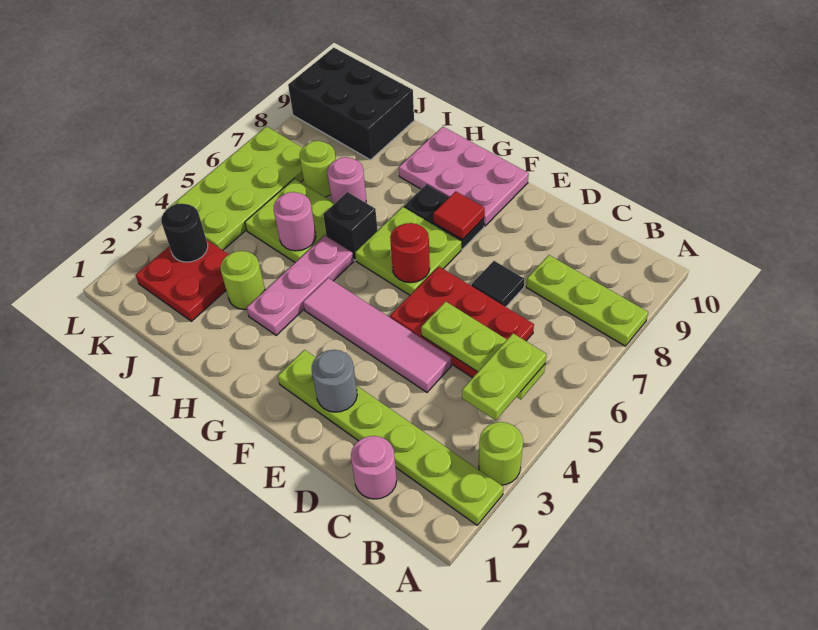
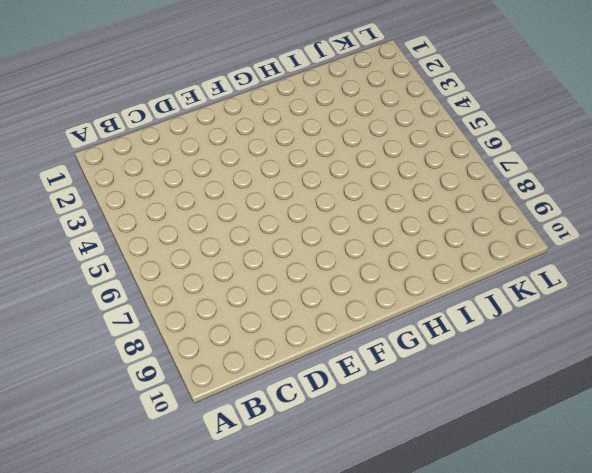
none -> lime 1x6 plate [278,350,503,525]
none -> lime 1x1 round brick [479,422,523,485]
none -> lime 1x3 plate [526,255,648,346]

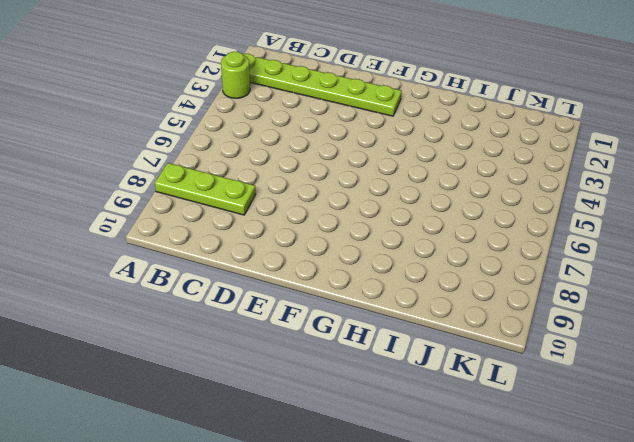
none -> pink 1x1 round brick [351,436,397,499]
none -> red 2x3 plate [390,267,534,378]
none -> pink 1x4 tile [303,278,451,392]

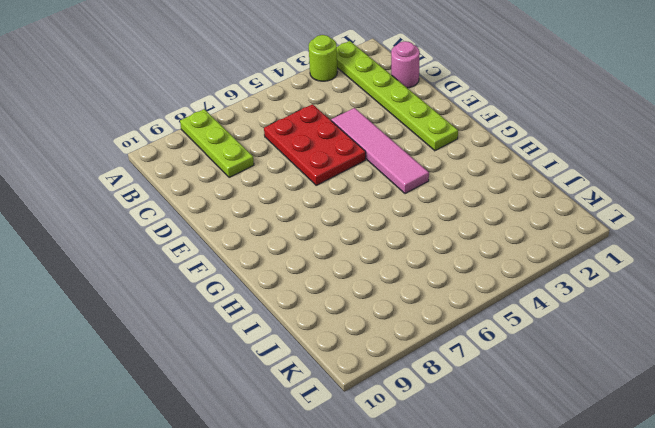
none -> black 1x1 tile [471,261,524,307]
none -> lime 2x2 plate [355,207,461,295]
none -> black 1x2 plate [404,185,484,249]

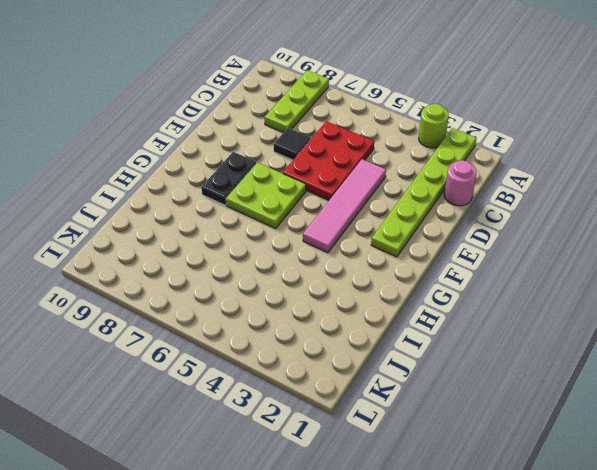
none -> pink 2x3 plate [399,127,529,226]
none -> pink 1x3 plate [247,236,354,335]
none -> black 1x1 brick [323,192,378,260]

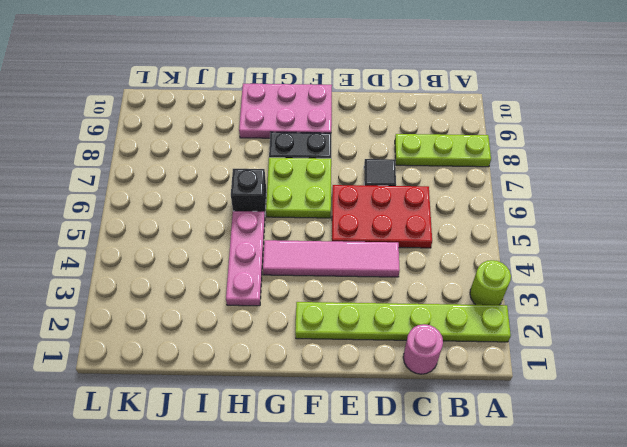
none -> lime 1x1 round brick [221,251,265,310]
none -> lime 2x2 plate [245,179,335,262]
none -> pink 1x1 round brick [328,157,366,203]

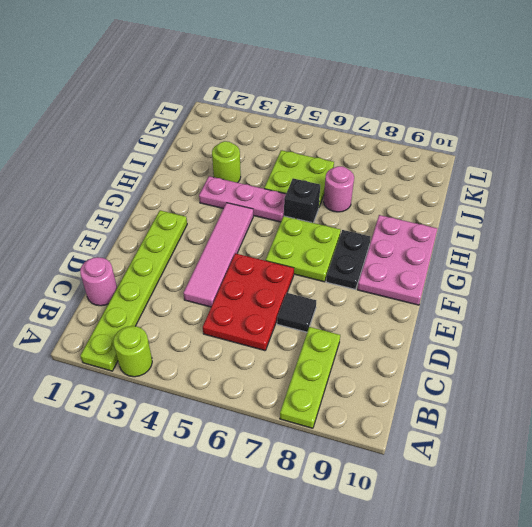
none -> red 2x2 plate [136,240,229,321]
none -> lime 1x1 round brick [300,141,336,197]
none -> black 2x3 brick [288,48,414,160]

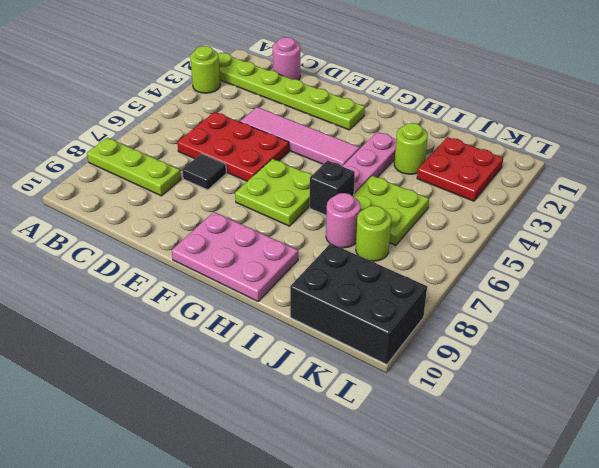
none -> black 1x2 plate [404,185,484,249]
none -> lime 2x4 plate [166,126,303,250]
none -> lime 1x3 plate [421,301,545,400]

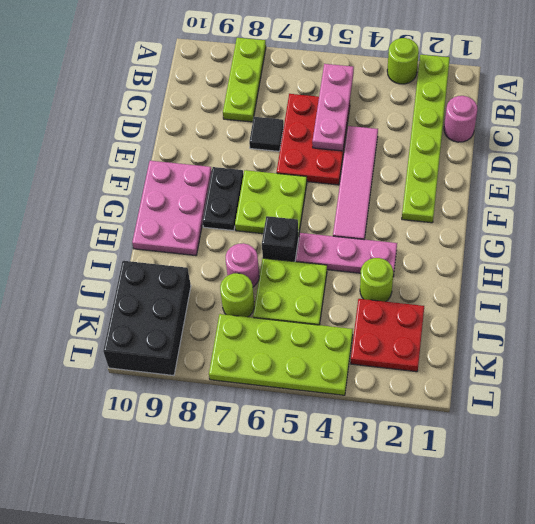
pink 1x3 plate [312,64,354,151] -> lime 1x3 plate [421,301,545,400]
none -> grey 1x1 round brick [312,350,357,412]
none -> red 1x1 round brick [390,223,430,283]
none -> red 1x1 tile [433,191,485,240]

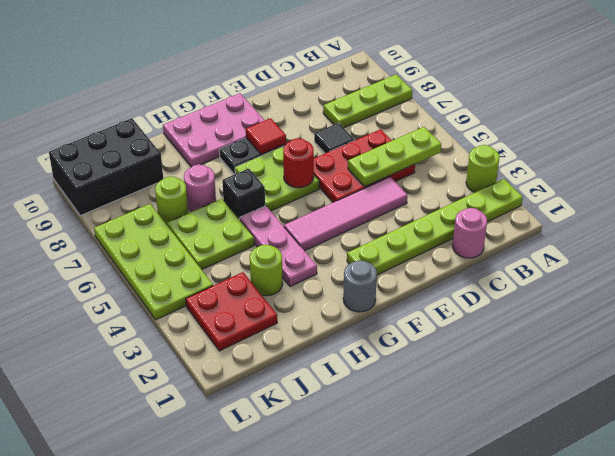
grey 1x1 round brick [343,260,377,312] -> grey 1x1 round brick moved to [312,350,357,412]
none -> pink 1x1 round brick [274,192,316,251]
none -> black 1x1 round brick [161,203,208,262]
none -> lime 1x2 plate [462,333,547,420]

